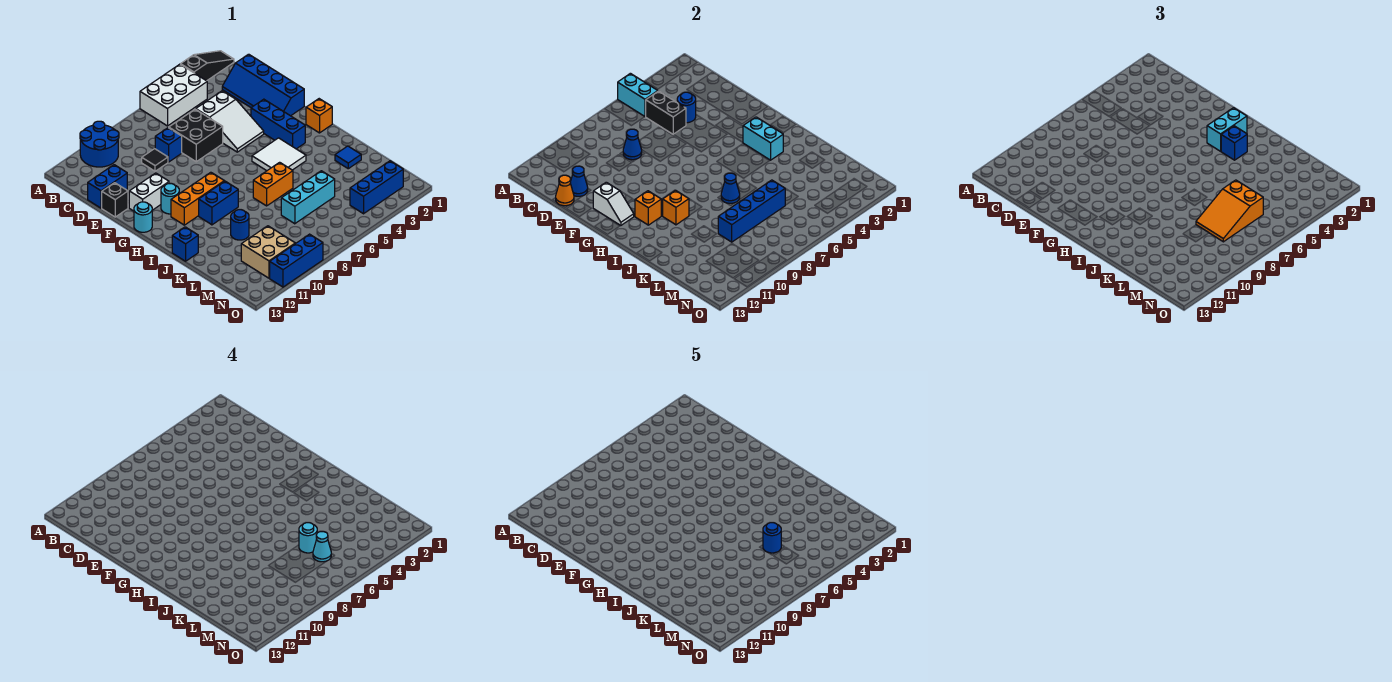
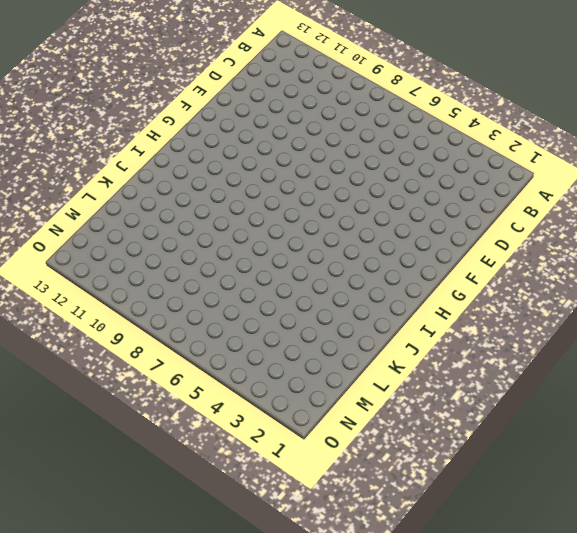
none -> black 1x3 slope [181,51,234,81]
none -> white 2x3 brick [140,64,207,126]
none -> blue 2x2 round brick [80,121,119,167]
none -> blue 2x4 slope [222,54,304,116]

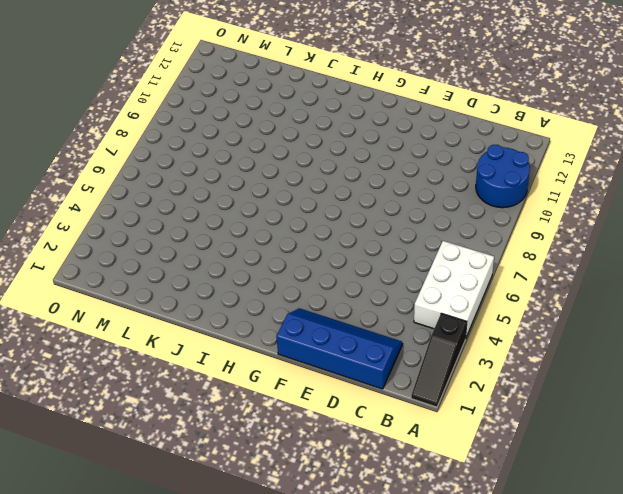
none -> white 2x3 slope [196,91,264,152]
none -> black 2x2 brick [169,109,223,162]
none -> blue 1x1 brick [155,128,182,162]
none -> black 1x1 tile [142,149,168,171]

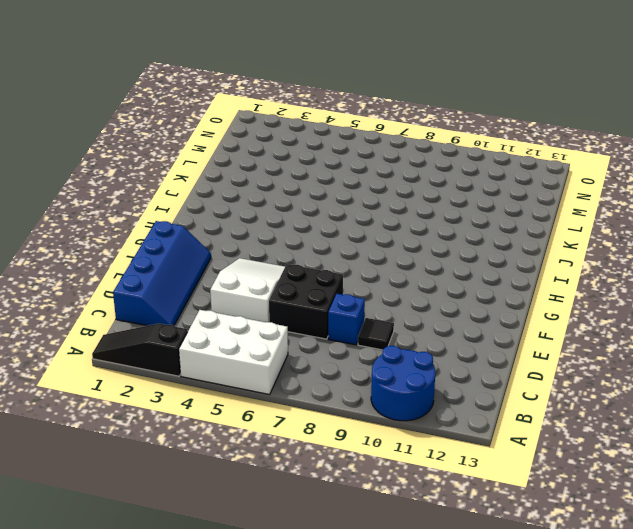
none -> blue 1x2 brick [88,165,127,208]
none -> black 1x1 brick [102,183,128,217]
none -> blue 1x3 brick [251,99,305,149]
none -> white 1x2 brick [129,173,169,211]

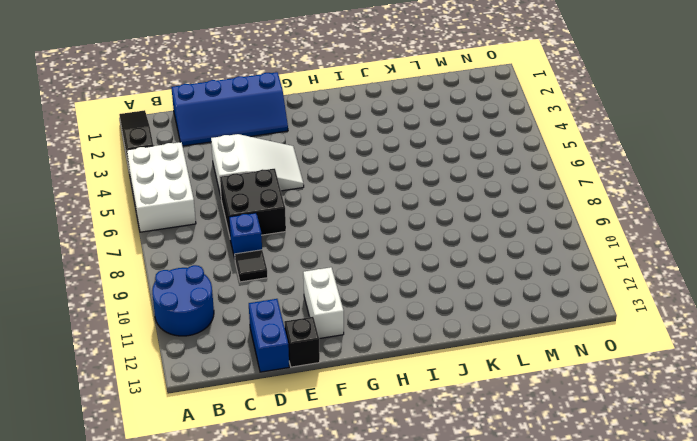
none -> blue 1x3 brick [251,99,305,149]
none -> cyan 1x1 round brick [161,184,179,214]
none -> cyan 1x1 round brick [134,202,152,232]
none -> orange 1x1 brick [306,99,332,133]

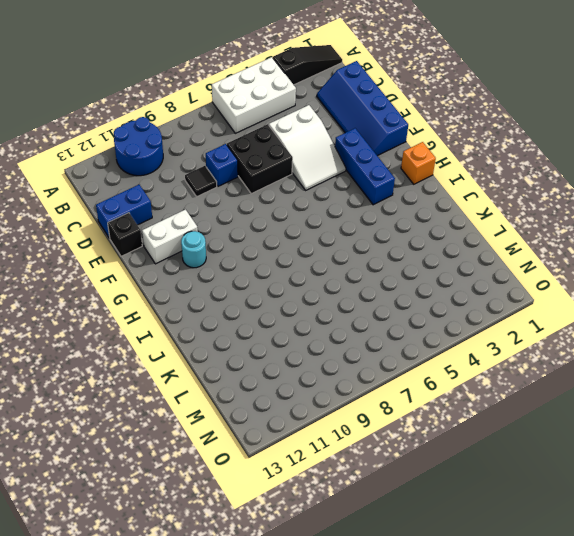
none -> cyan 1x1 round brick [134,202,152,232]
none -> white 2x2 tile [252,138,306,171]
none -> orange 1x3 brick [171,172,224,225]
none -> blue 1x2 brick [199,181,238,225]

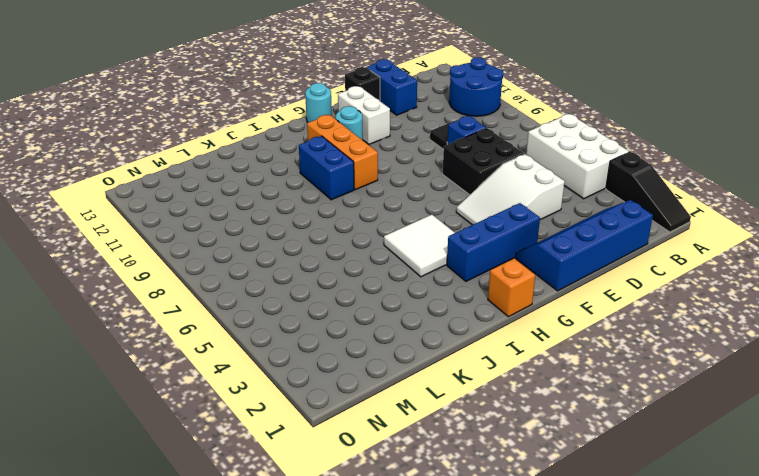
none -> orange 1x2 brick [253,162,293,206]
none -> blue 1x1 brick [172,227,198,261]
none -> blue 1x1 tile [335,146,361,169]
none -> blue 1x1 round brick [231,210,249,240]

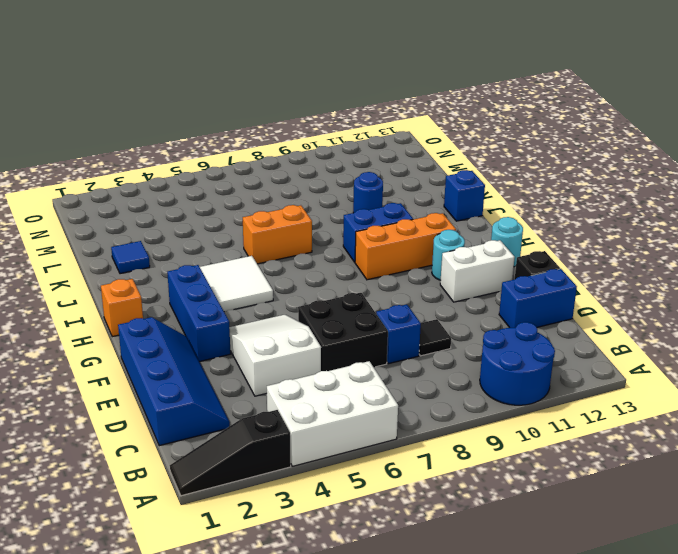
none -> cyan 1x3 brick [281,171,335,224]
none -> tan 2x2 brick [241,226,295,278]
none -> blue 1x3 brick [350,161,403,214]
none -> blue 1x3 brick [270,234,323,287]

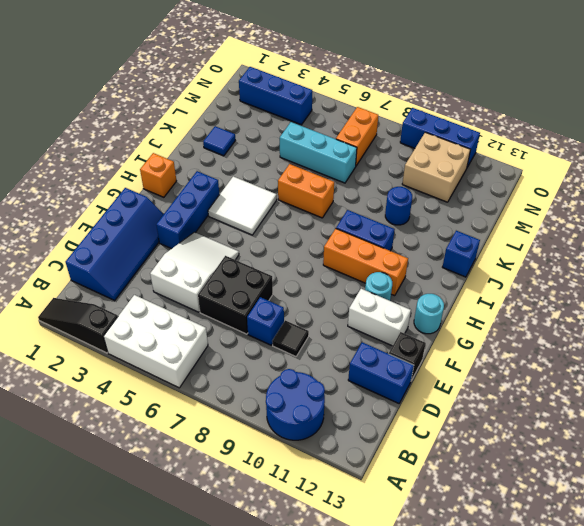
orange 1x2 brick [336,107,378,166] -> none
none -> cyan 1x2 brick [618,73,658,117]
none -> black 1x2 brick [646,91,686,134]
none -> blue 1x1 round brick [677,92,696,123]
none -> blue 1x1 cone [623,129,642,160]

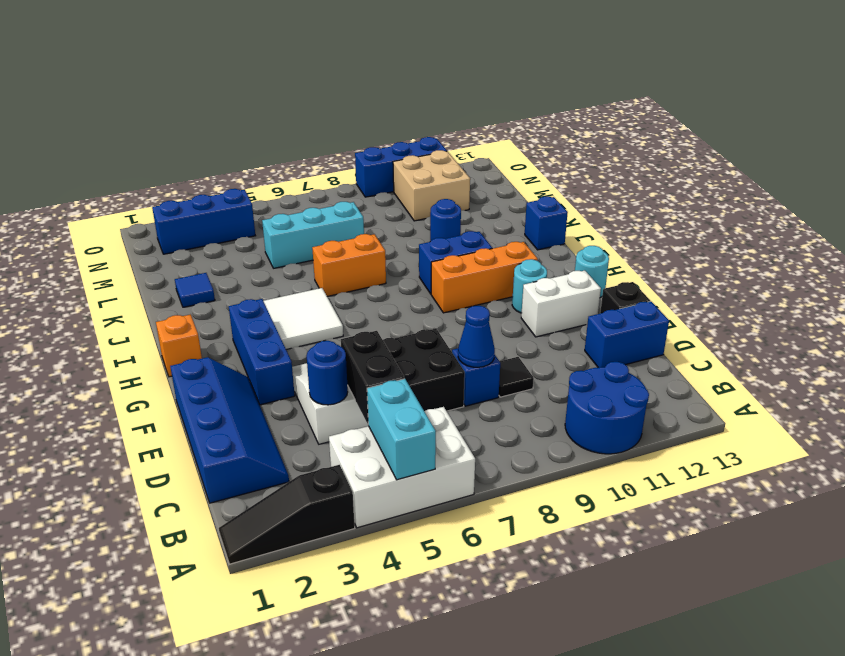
none -> blue 1x1 cone [571,166,588,196]
none -> orange 1x1 cone [556,175,574,206]
none -> white 1x2 slope [593,182,634,225]
none -> cyan 1x2 brick [743,117,783,160]

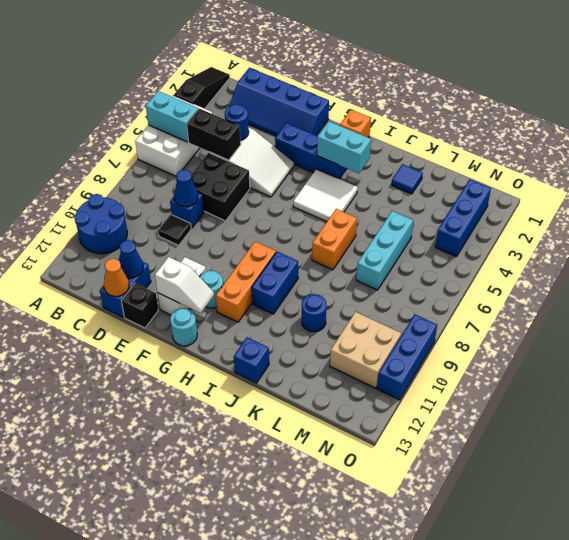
none -> orange 1x1 brick [635,191,661,225]
none -> orange 1x1 brick [663,190,689,225]
none -> blue 1x1 cone [721,173,740,203]
none -> blue 1x4 brick [718,180,785,242]

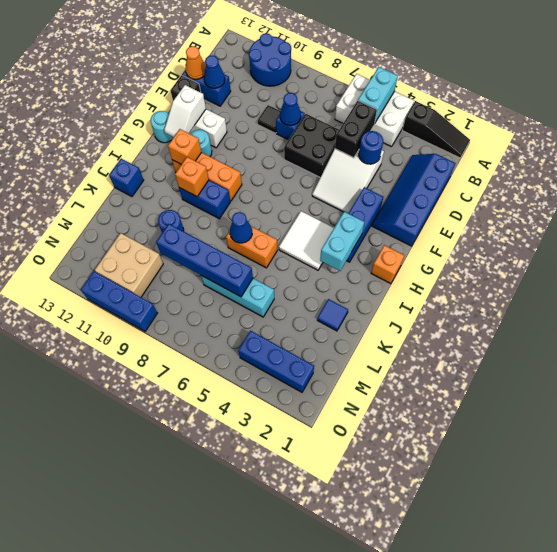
none -> cyan 1x2 brick [1207,108,1247,151]
none -> blue 1x1 brick [1221,126,1247,160]
none -> orange 2x3 slope [1196,180,1263,242]
none -> cyan 1x1 round brick [299,523,317,553]

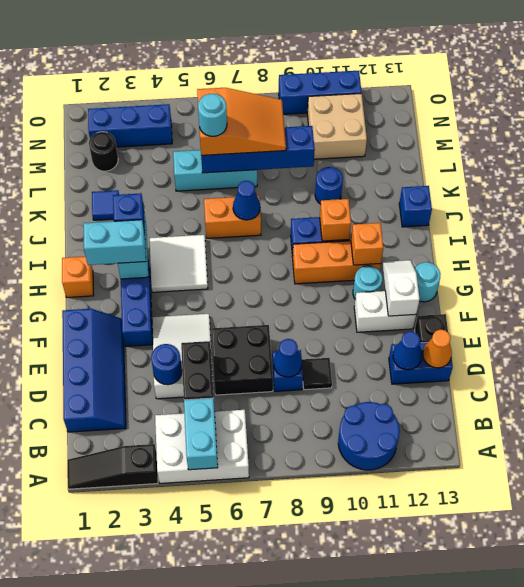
black 1x1 round brick [89,132,118,171] -> none
none -> cyan 1x1 cone [313,532,331,562]
none -> blue 1x1 round brick [763,523,781,553]

